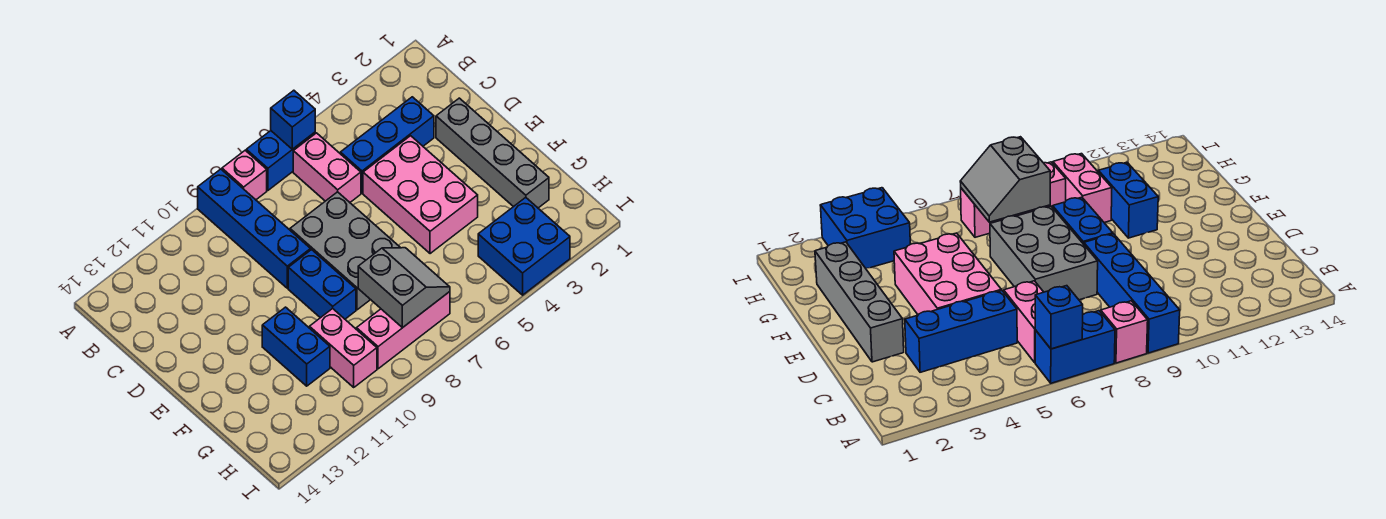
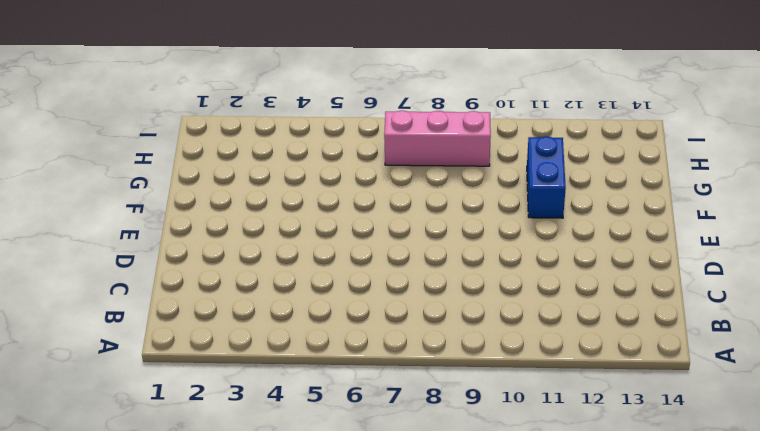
none -> blue 1x2 brick [246,131,315,190]
none -> pink 1x1 brick [222,150,267,200]
none -> blue 1x4 brick [198,169,311,288]

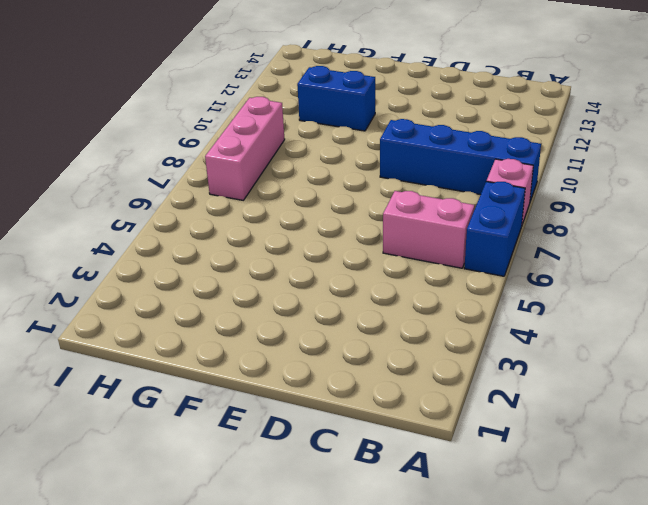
none -> blue 1x3 brick [340,97,434,193]
none -> grey 1x4 brick [436,98,549,208]
none -> pink 2x3 brick [363,136,478,254]

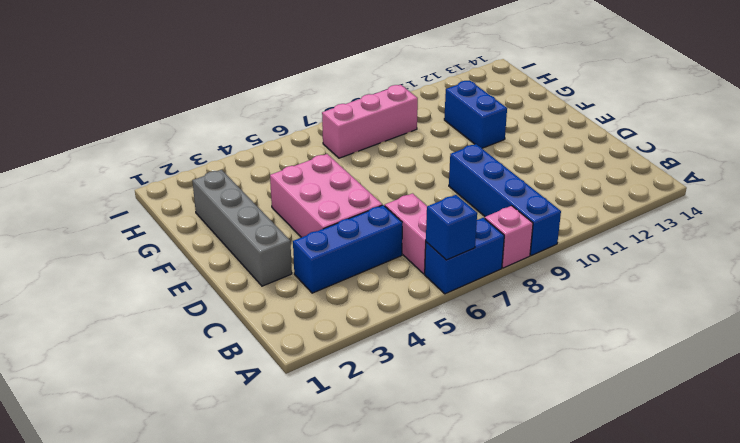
none -> grey 2x3 brick [290,192,400,310]
none -> blue 1x2 brick [288,250,356,319]
none -> pink 1x2 brick [309,309,377,387]

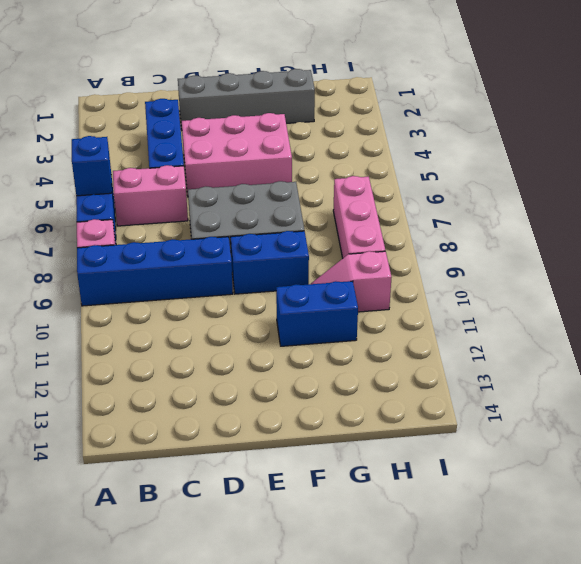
pink 1x2 slope [311,251,392,312] -> pink 1x2 brick [309,309,377,387]
none -> blue 2x2 brick [478,197,570,295]
none -> grey 2x2 slope [358,248,450,328]

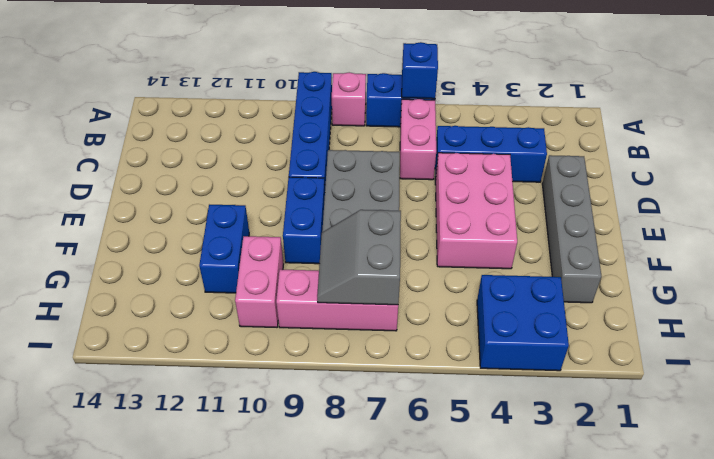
grey 2x2 slope [317,210,401,305] -> grey 2x2 slope turned to [358,248,450,328]

